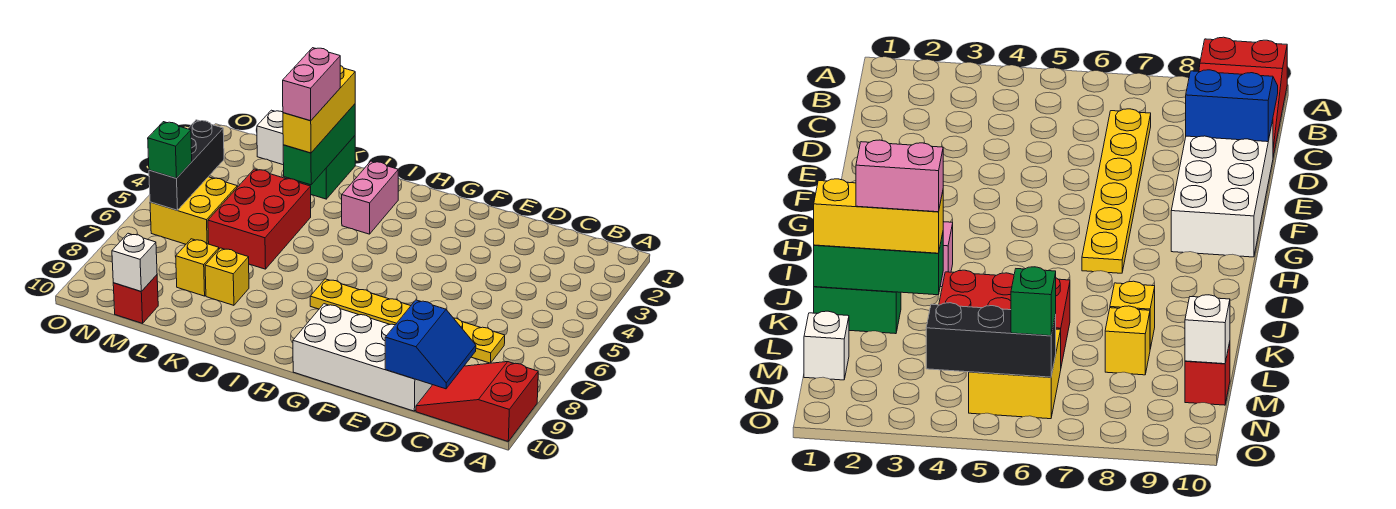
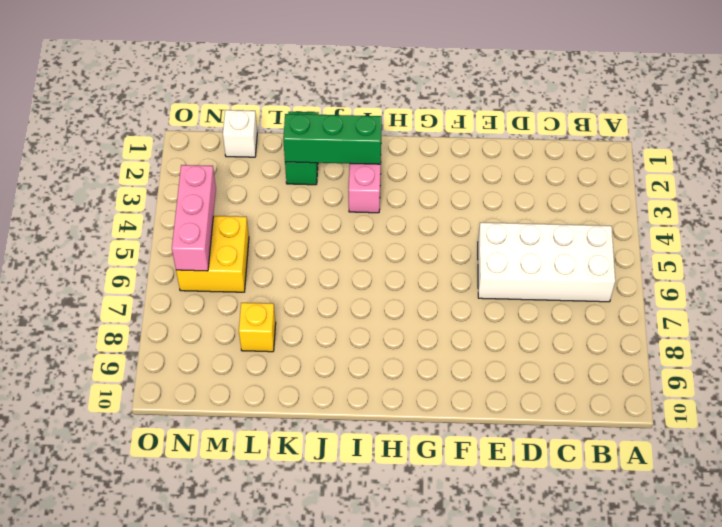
white 2x4 brick [478,223,615,302] -> white 2x4 brick moved to [293,304,432,411]
green 1x3 brick [283,114,382,164] -> green 1x3 brick turned to [283,104,355,185]
pink 1x3 brick [172,165,216,271] -> black 1x3 brick [149,120,224,210]
none -> red 2x3 slope [416,362,538,441]
none -> yellow 1x6 plate [310,279,505,363]
none -> red 2x3 brick [208,169,311,269]

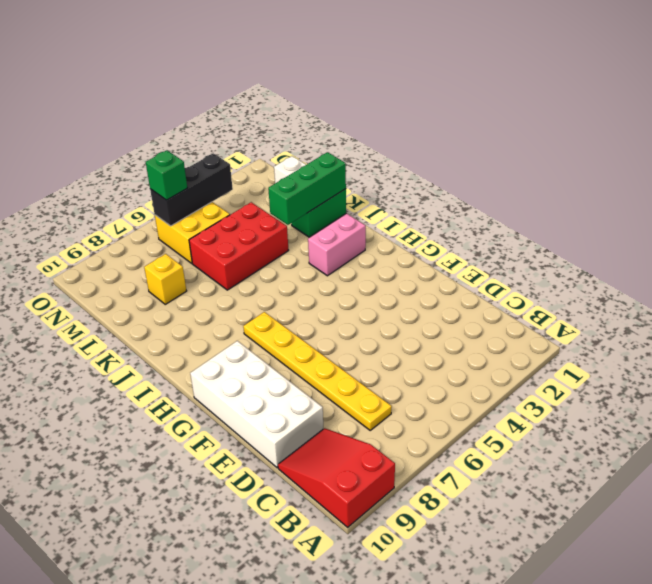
none -> yellow 1x1 brick [205,248,249,305]
none -> red 1x1 brick [113,275,158,323]
none -> blue 2x2 slope [385,300,476,389]

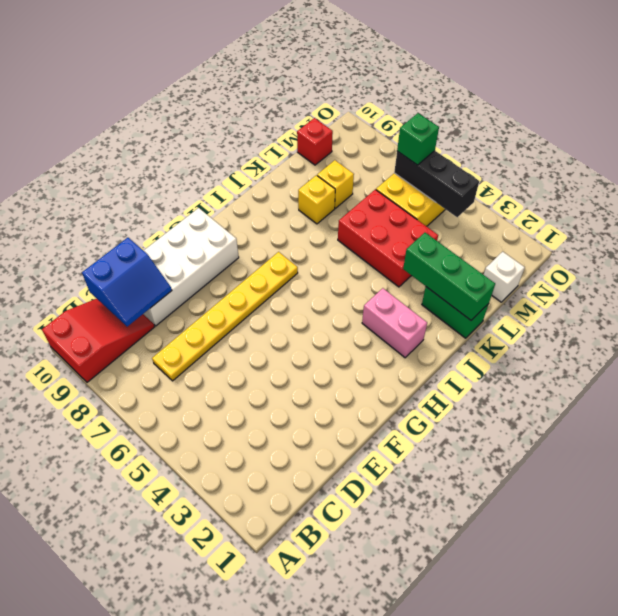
blue 2x2 slope [82,238,172,327] -> blue 2x2 slope turned to [385,300,476,389]
none -> white 1x1 brick [112,233,157,291]
none -> yellow 1x3 brick [283,66,355,153]
none -> pink 1x2 brick [283,48,340,121]

